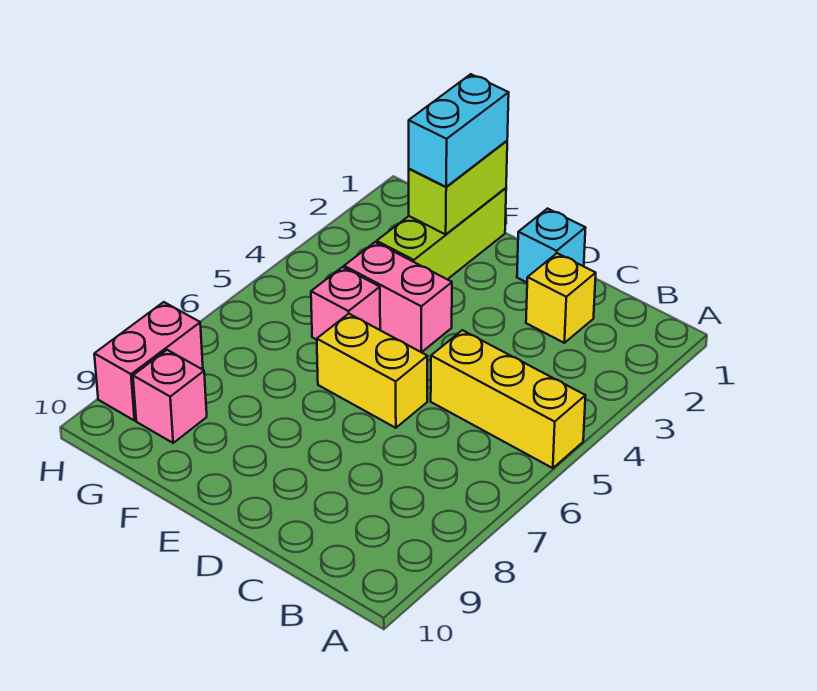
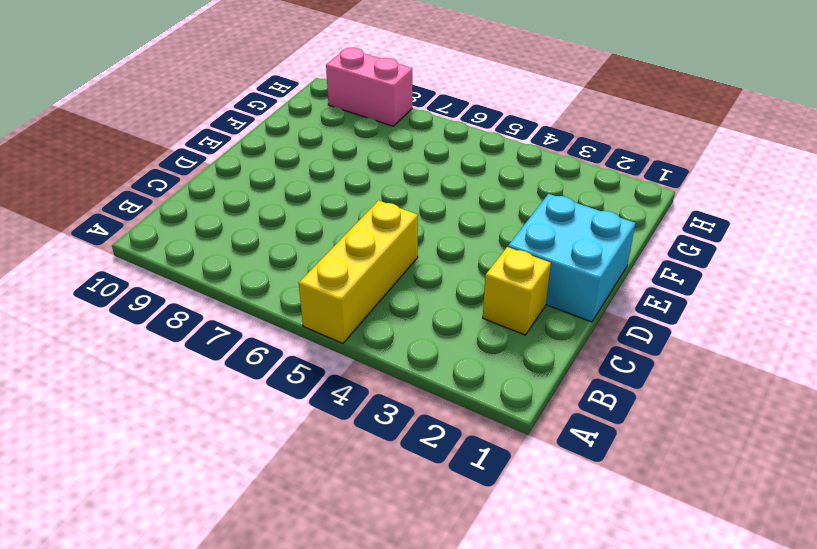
cyan 2x2 brick [508,194,635,322] -> cyan 1x1 brick [517,209,585,282]
none -> yellow 1x2 brick [317,314,427,428]
none -> pink 1x2 brick [344,242,452,352]

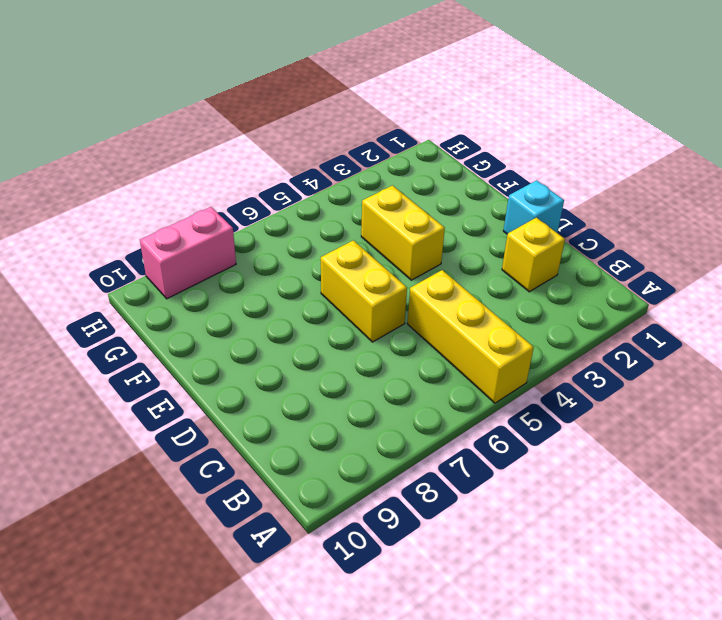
yellow 1x2 brick [361,186,445,280] -> pink 1x2 brick [344,242,452,352]
none -> lime 1x3 brick [377,188,506,279]
none -> pink 1x1 brick [311,267,380,340]

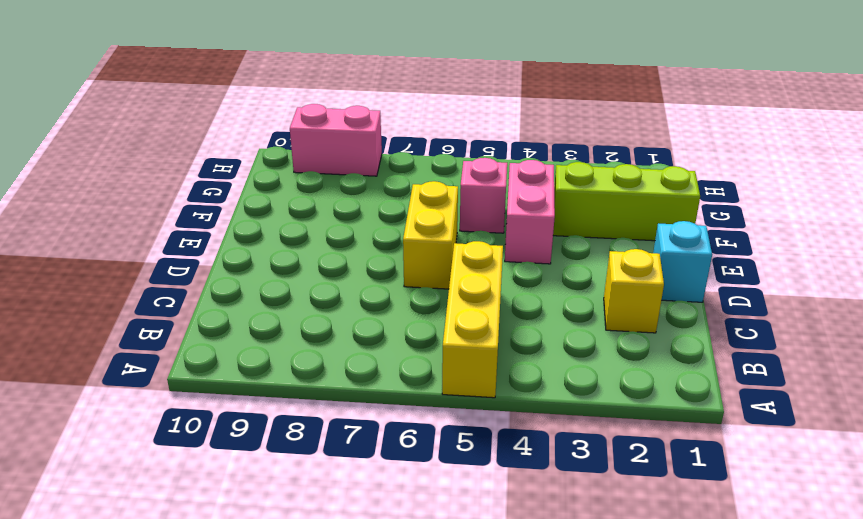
none -> pink 1x1 brick [133,350,207,443]
none -> lime 1x2 brick [409,141,507,234]

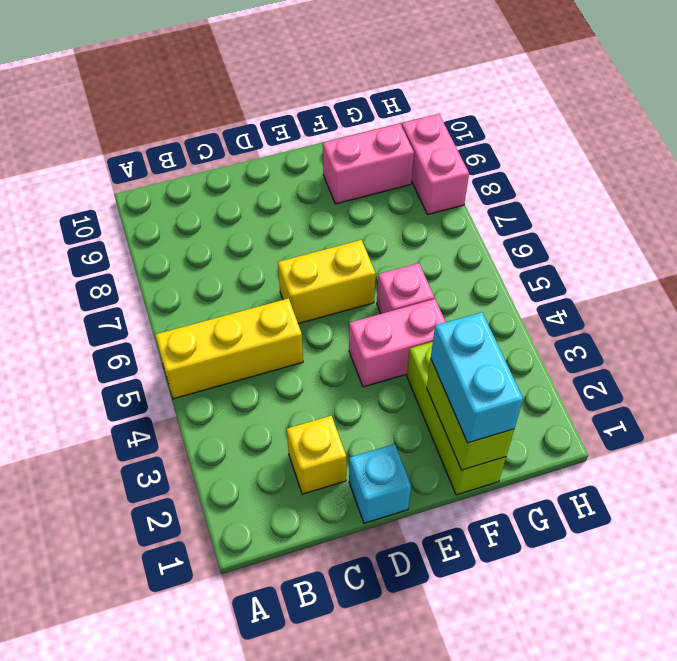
pink 1x2 brick [323,124,414,204] -> pink 1x1 brick [133,350,207,443]

